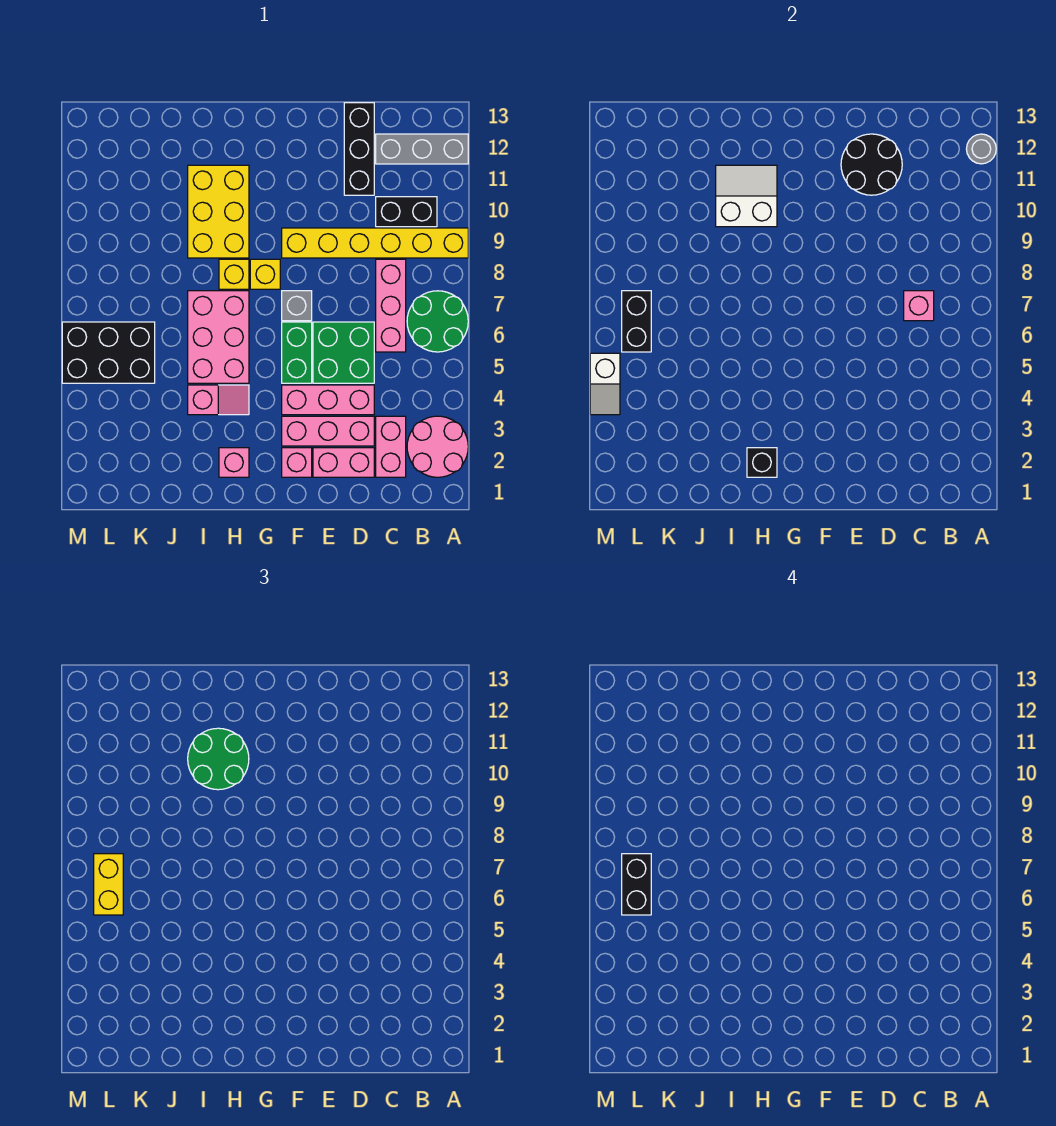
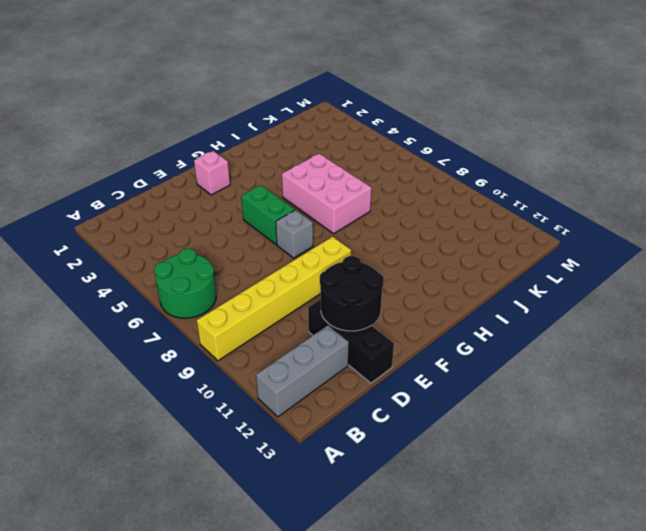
none -> pink 2x2 round brick [407,416,468,477]
none -> black 1x2 brick [376,197,437,227]
none -> pink 1x2 brick [376,416,406,477]
none -> pink 1x3 brick [376,259,406,352]

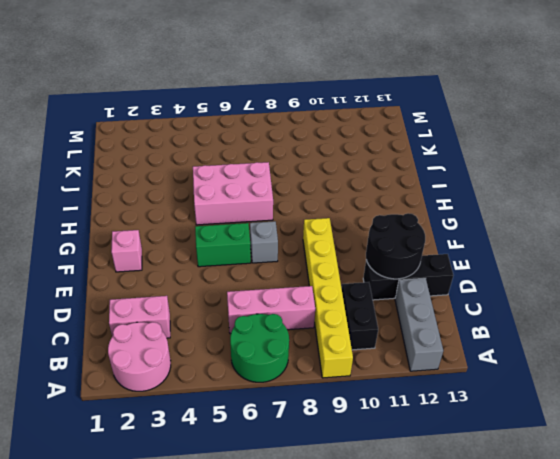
none -> pink 1x2 brick [313,448,374,477]
none -> pink 1x3 brick [282,416,374,446]
none -> pink 1x3 brick [282,385,374,415]
none -> green 2x2 brick [313,322,374,383]

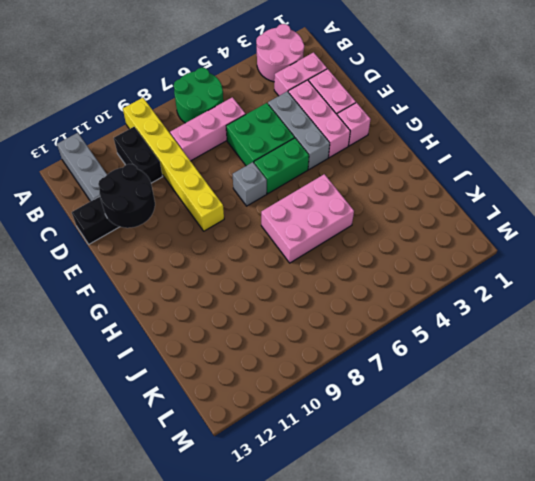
grey 1x3 brick [268,91,330,169] -> pink 1x3 brick [282,385,374,415]
none -> yellow 1x1 brick [250,259,280,289]
none -> pink 1x1 brick [219,448,249,477]
none -> pink 1x2 slope [188,385,249,415]
none -> yellow 1x1 brick [219,259,249,289]

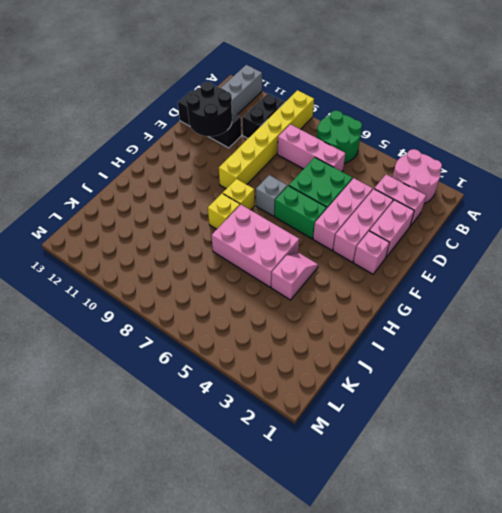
none -> pink 1x1 brick [219,448,249,477]
none -> yellow 2x3 brick [188,165,249,258]
none -> black 2x3 brick [62,322,155,383]
none -> grey 1x1 round brick [967,134,996,164]

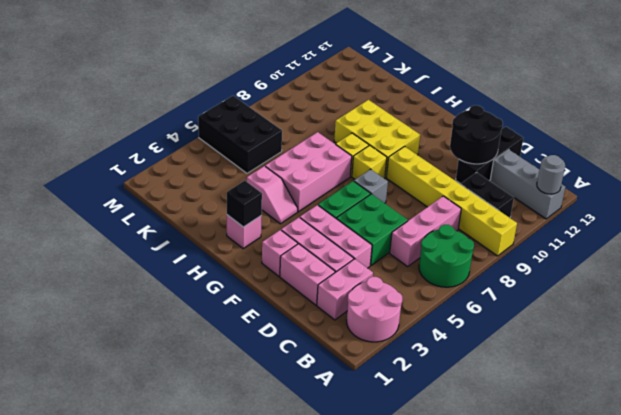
yellow 2x3 brick [334,100,420,177] -> yellow 2x3 brick turned to [188,165,249,258]
none -> pink 1x1 brick [904,291,934,321]
none -> white 2x2 slope [716,165,777,227]
none -> black 1x2 brick [622,291,651,352]
none -> white 1x2 slope [590,353,620,415]

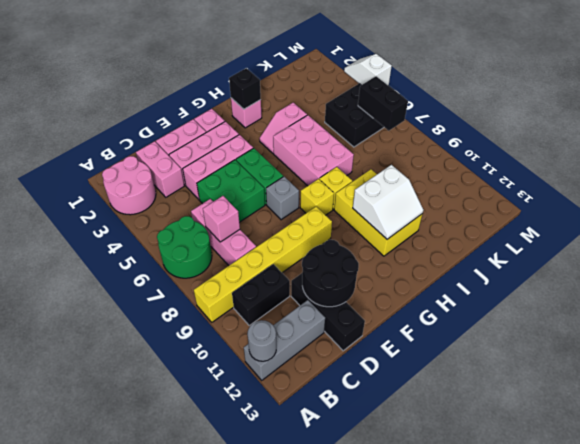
none -> green 2x2 round brick [188,728,249,790]
none -> yellow 1x2 brick [94,854,123,915]
none -> black 1x2 brick [622,854,651,915]

